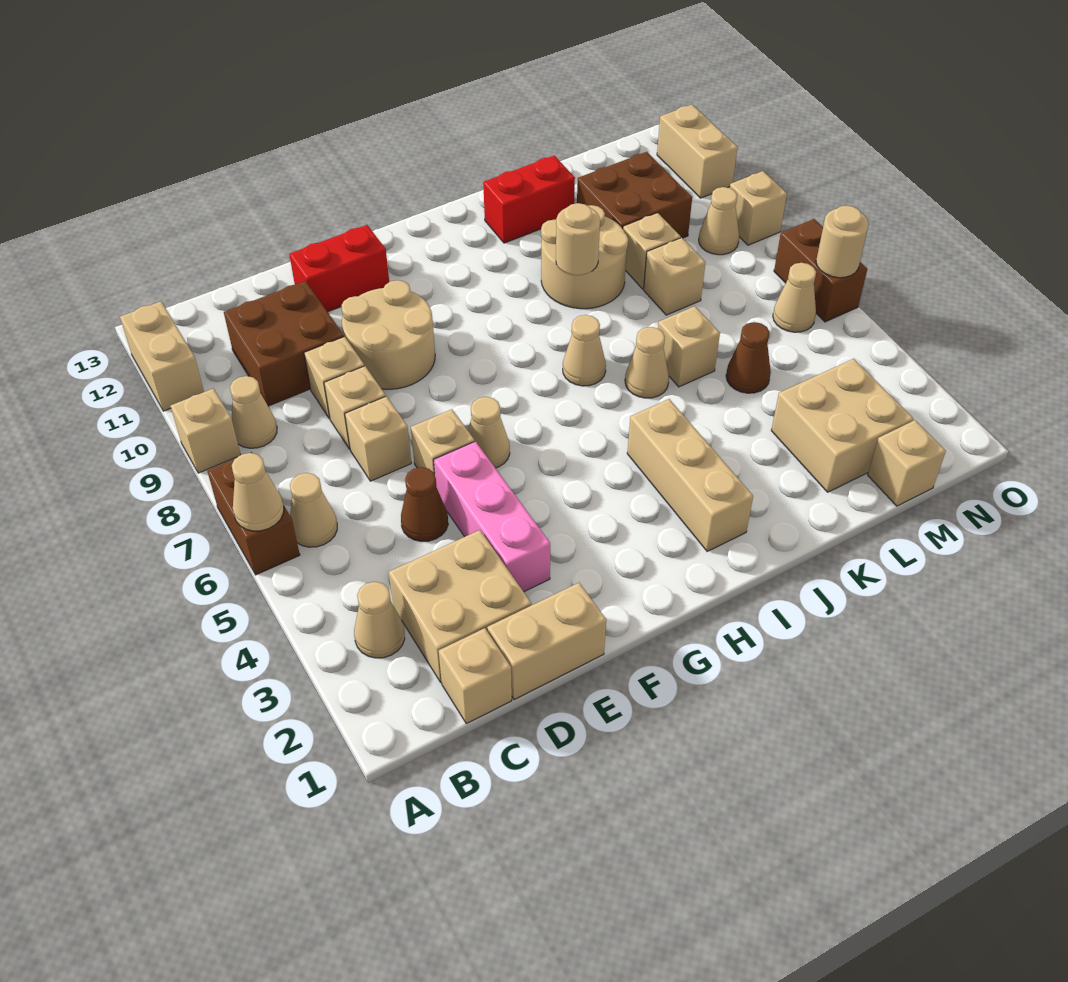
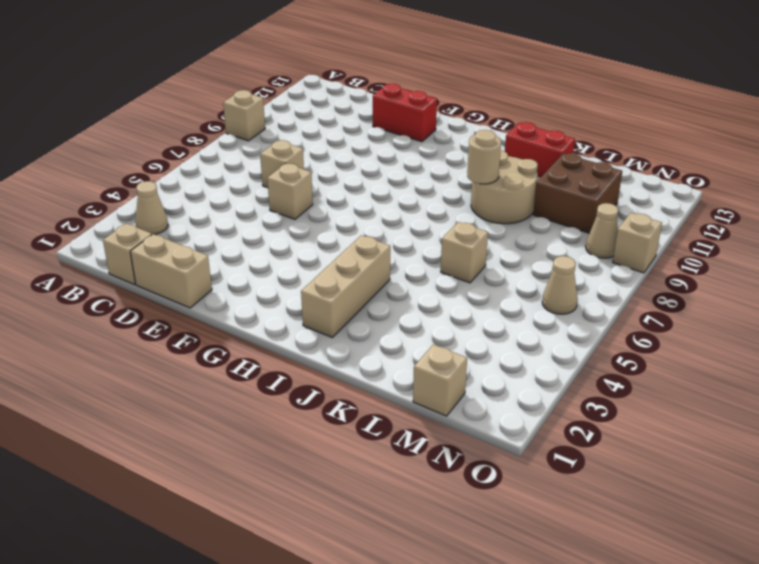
none -> brown 1x2 brick [208,452,300,575]
none -> tan 1x2 brick [120,301,204,411]
none -> tan 1x1 cone [290,473,337,547]
none -> tan 1x1 cone [230,376,277,448]

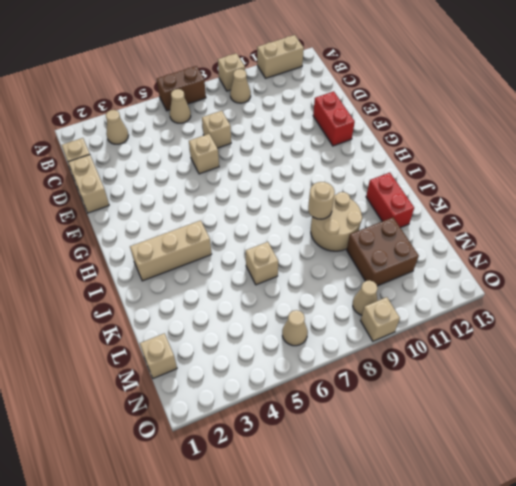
none -> tan 2x2 brick [389,530,531,682]
none -> brown 2x2 brick [224,281,344,406]
none -> brown 1x1 cone [401,467,448,542]
none -> tan 1x1 brick [324,366,386,449]

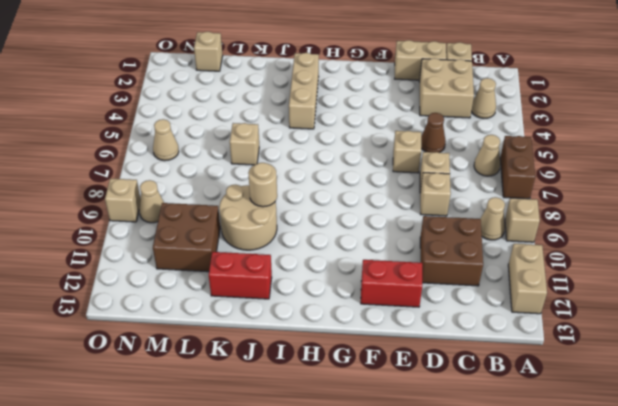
none -> tan 1x1 brick [304,337,364,419]
none -> pink 1x3 brick [434,441,550,592]
none -> tan 2x2 round brick [341,280,435,389]
none -> tan 1x1 cone [468,397,510,468]

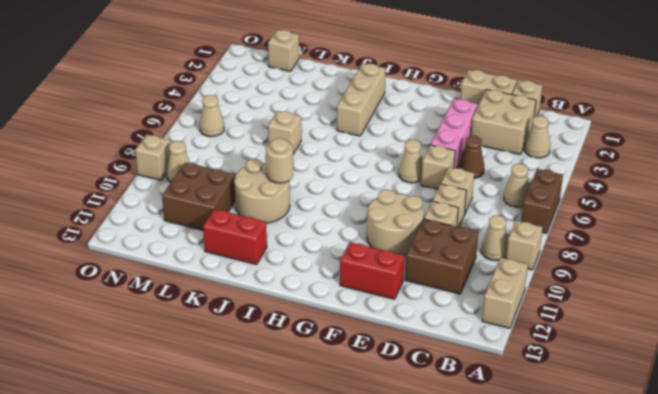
none -> tan 1x1 cone [563,315,606,386]
none -> tan 1x1 cone [625,327,669,398]
none -> tan 2x2 brick [771,359,913,492]
none -> brown 1x1 cone [726,322,771,393]

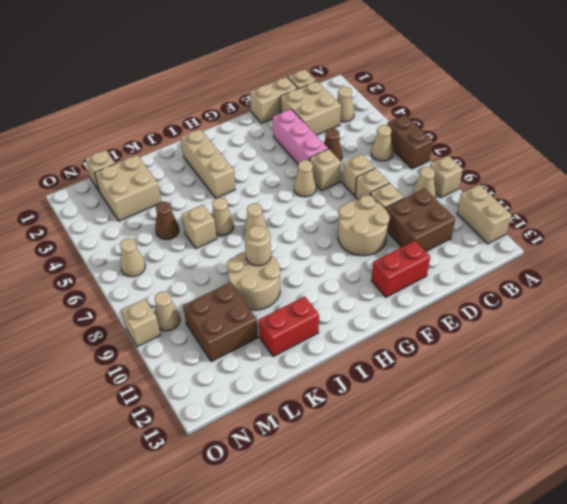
none -> tan 1x1 brick [644,238,706,315]
none -> tan 1x1 brick [623,213,681,289]
none -> brown 1x2 brick [774,219,867,322]
none -> tan 1x2 brick [657,105,737,198]

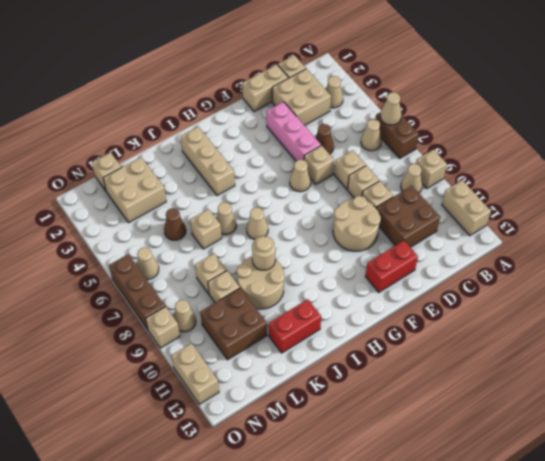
brown 1x3 brick [109,254,165,330] -> brown 1x2 brick [774,219,867,322]
none -> tan 1x1 round brick [816,206,869,278]

